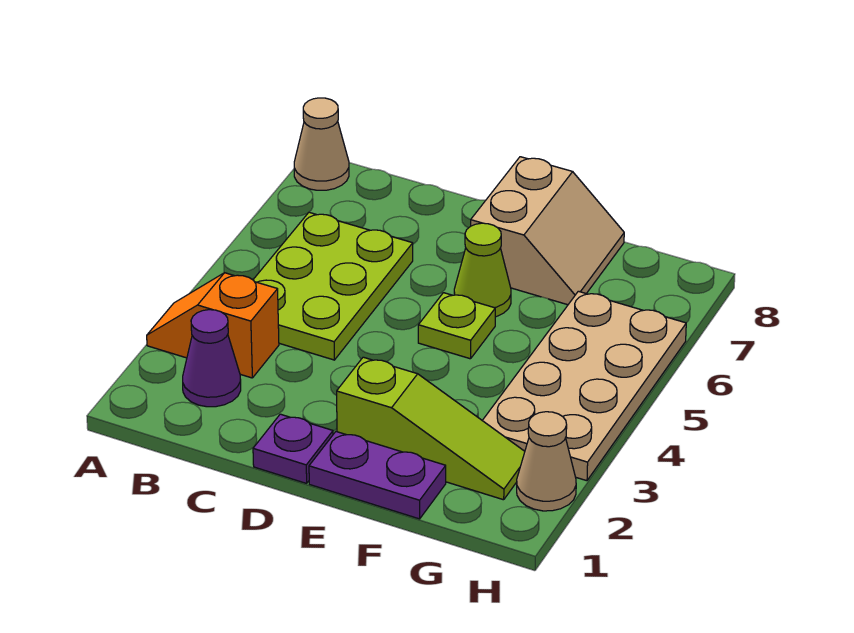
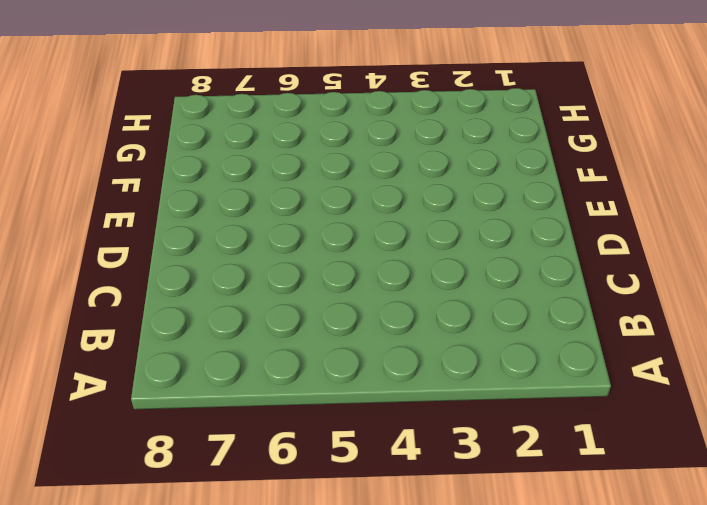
none -> orange 1x2 slope [147,273,279,378]
none -> tan 1x1 cone [294,98,349,190]
none -> purple 1x1 cone [183,310,241,407]

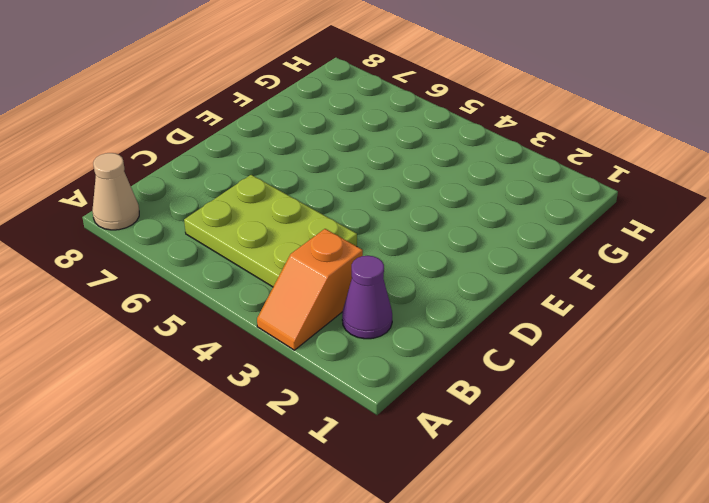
none -> purple 1x1 plate [253,414,333,483]
none -> purple 1x2 plate [309,432,446,519]
none -> lime 1x3 slope [337,357,525,500]

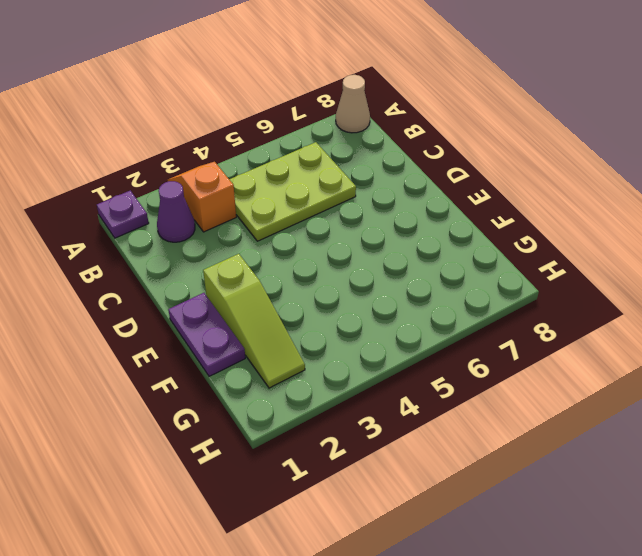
purple 1x1 plate [97,191,149,238] -> purple 1x1 plate moved to [253,414,333,483]
none -> lime 1x1 plate [418,293,495,359]
none -> lime 1x1 cone [454,223,511,317]
none -> tan 2x2 slope [471,157,624,305]

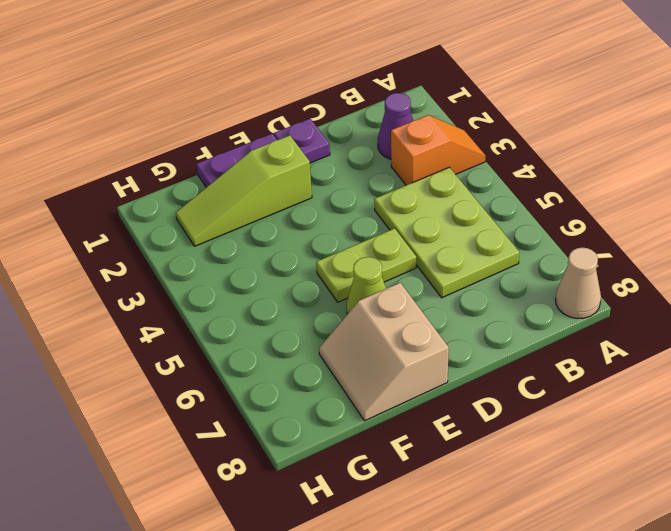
lime 1x2 plate [316,228,416,302] -> lime 1x1 plate [418,293,495,359]
none -> tan 2x4 plate [482,291,686,481]
none -> tan 1x1 cone [517,412,576,511]

